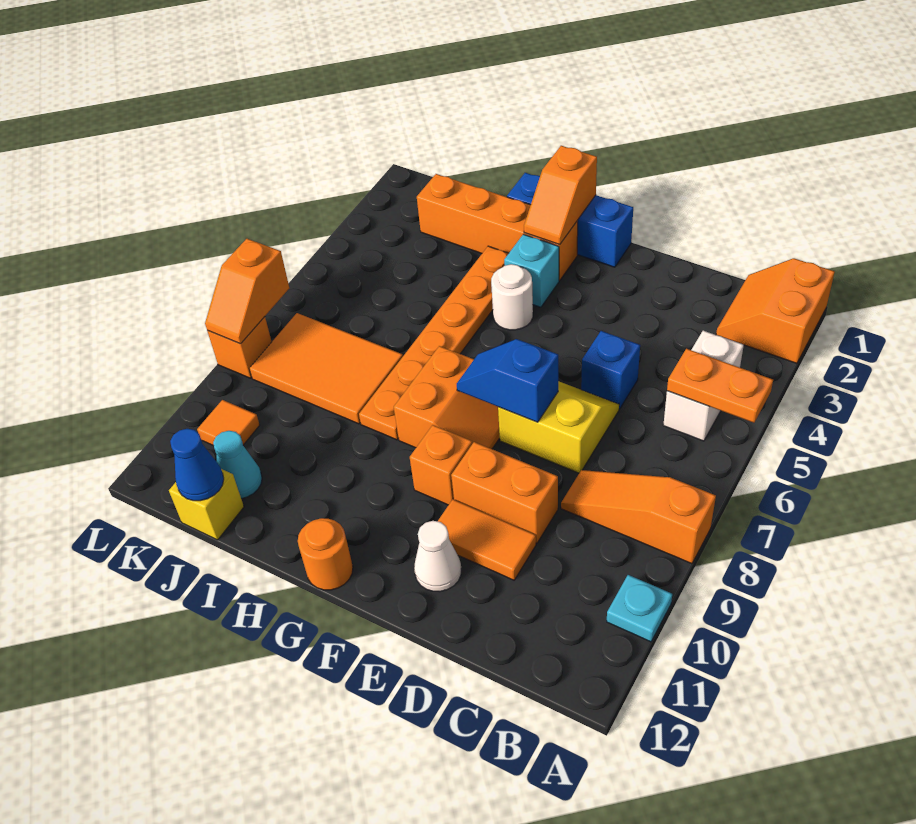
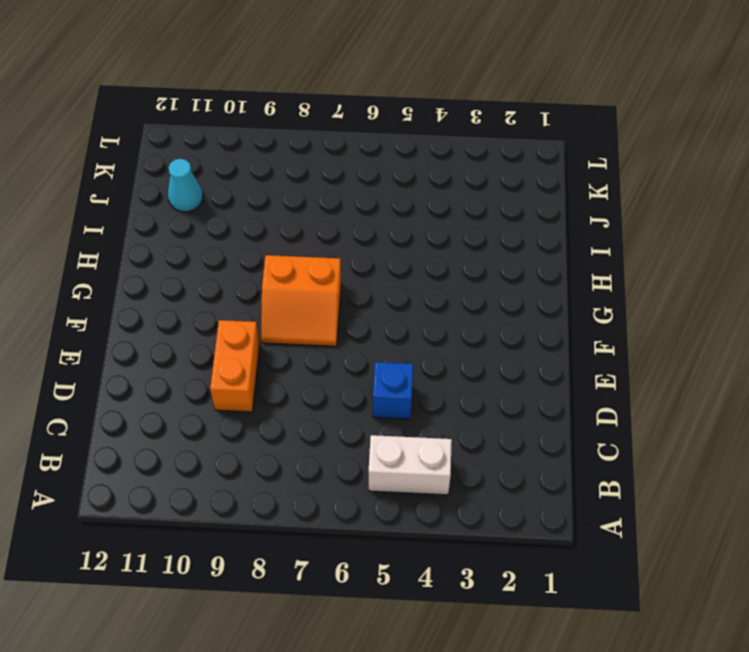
none -> orange 2x2 slope [716,258,835,363]
none -> orange 1x3 slope [561,470,716,564]
none -> cyan 1x1 plate [607,575,672,642]

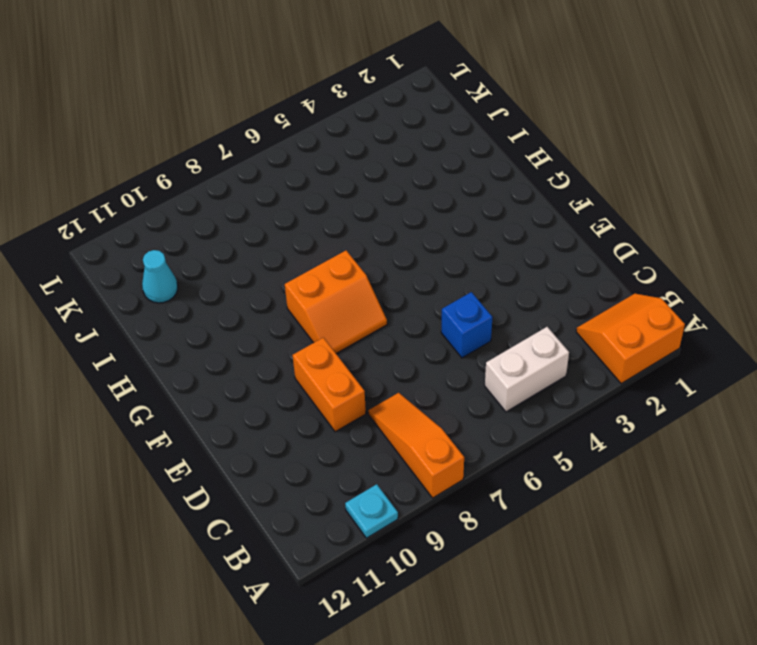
none -> yellow 2x2 slope [498,381,619,473]
none -> orange 1x2 tile [438,499,536,580]
none -> white 1x1 cone [414,521,461,592]

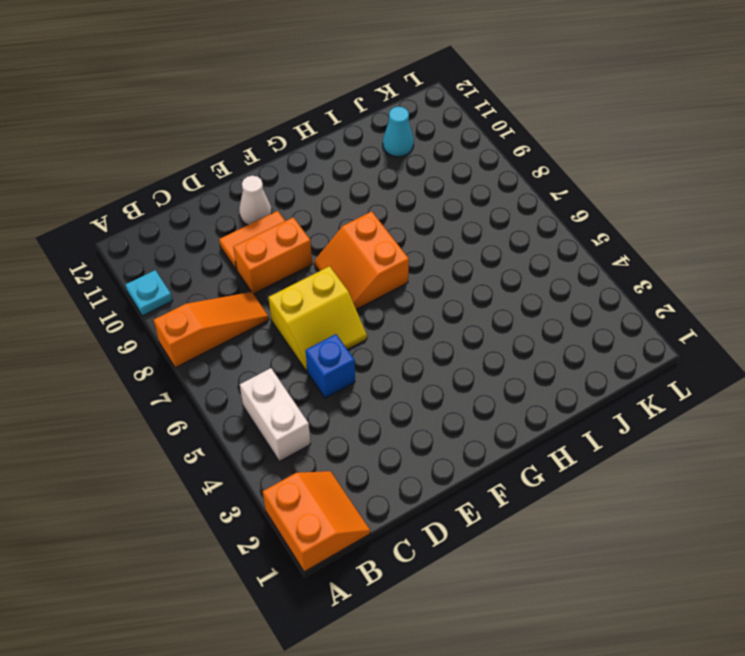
none -> blue 1x3 brick [507,173,633,267]
none -> orange 1x1 brick [410,425,472,505]
none -> orange 1x4 brick [417,174,578,281]

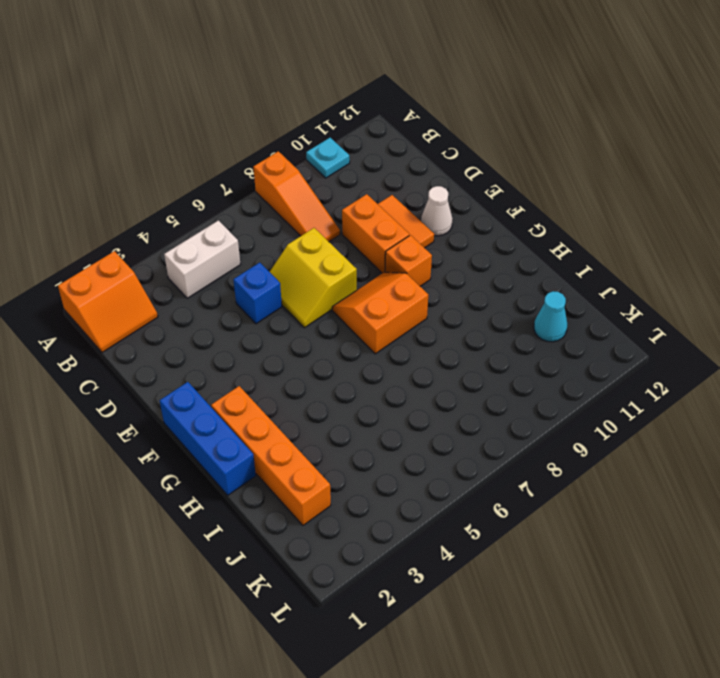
none -> cyan 1x1 brick [504,234,559,307]
none -> white 1x1 round brick [491,264,533,330]
none -> orange 1x1 round brick [298,518,353,590]

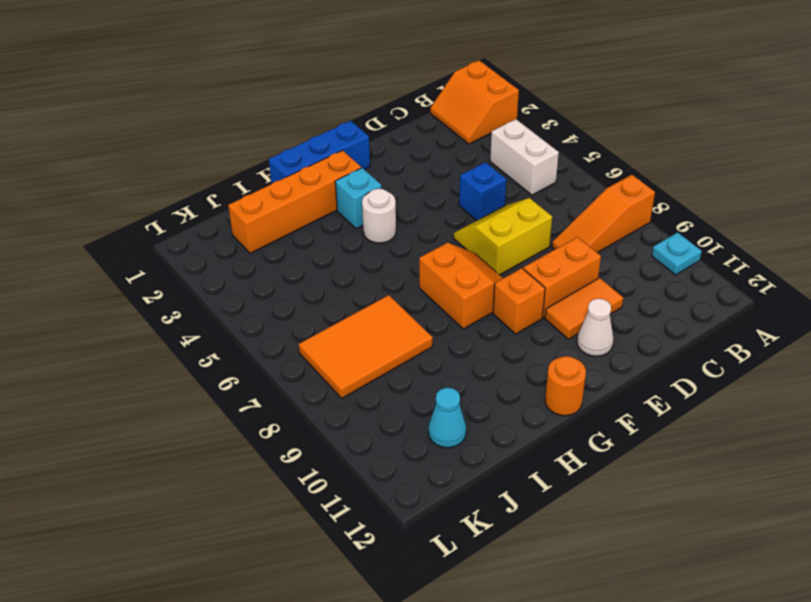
none -> orange 1x6 plate [359,246,509,440]
none -> yellow 1x1 brick [169,469,244,540]
none -> orange 1x1 tile [197,400,260,446]

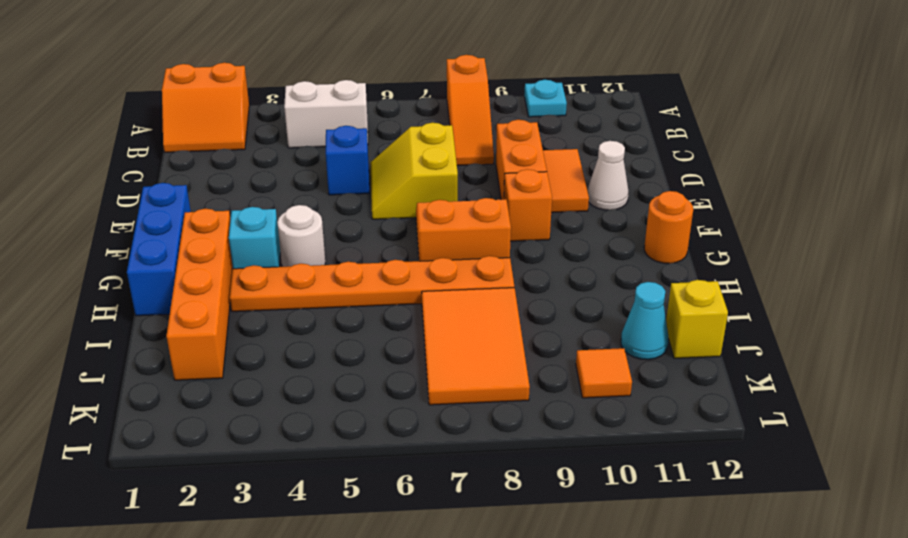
none -> orange 1x1 brick [207,317,272,378]
none -> orange 1x2 plate [667,349,773,423]
none -> blue 1x2 slope [457,339,558,422]

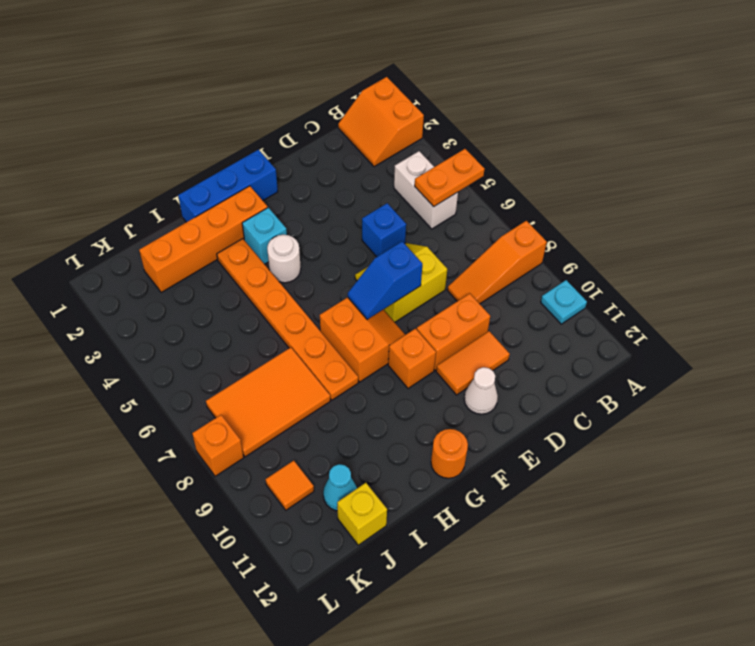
none -> orange 1x2 slope [524,146,597,245]
none -> blue 1x1 cone [170,429,224,501]
none -> orange 1x2 slope [205,239,289,344]

